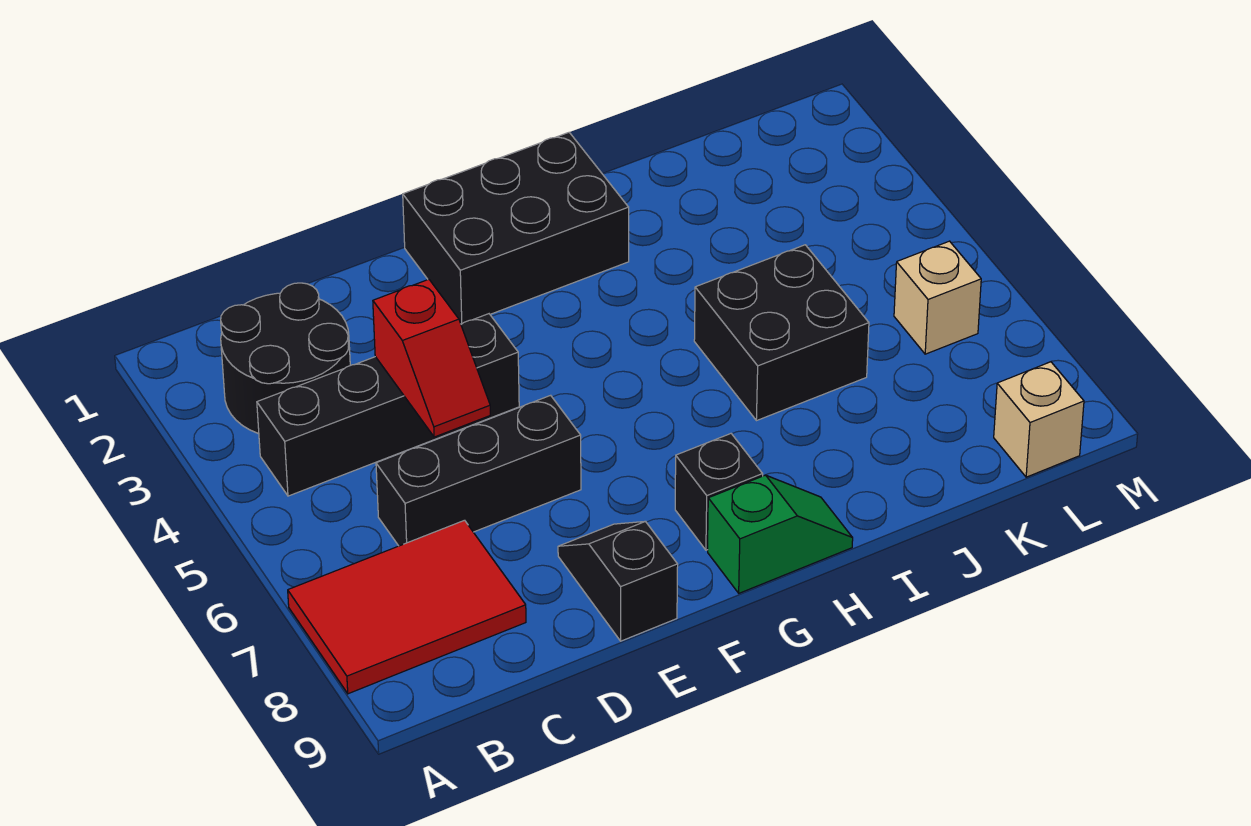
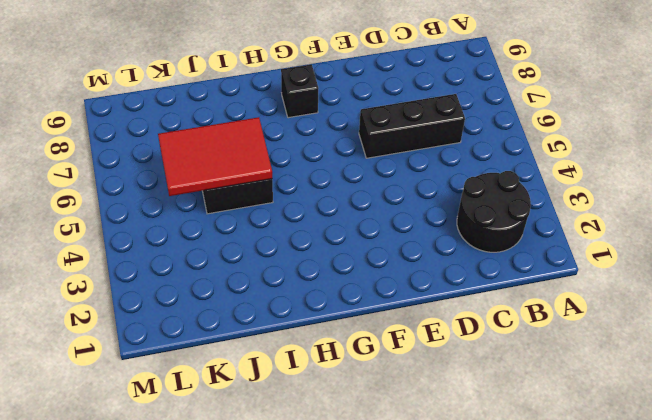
red 2x3 tile [158,117,272,196] -> red 2x3 tile moved to [288,520,526,694]
none -> black 1x4 brick [257,314,519,496]
none -> black 1x2 slope [558,521,678,641]
none -> black 2x3 brick [403,133,629,324]

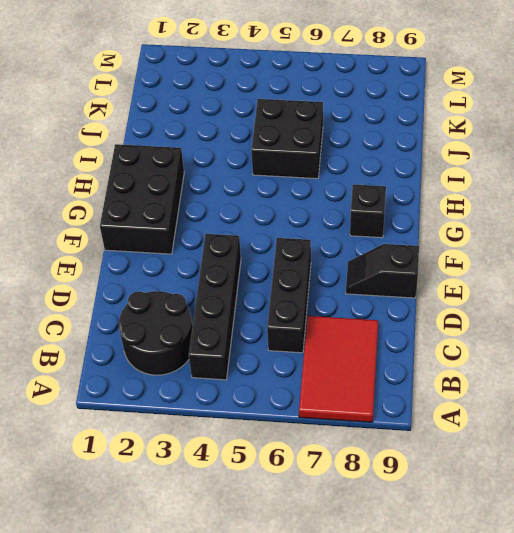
none -> green 1x2 slope [708,475,853,593]
none -> tan 1x1 brick [894,241,981,354]
none -> tan 1x1 brick [994,362,1084,477]

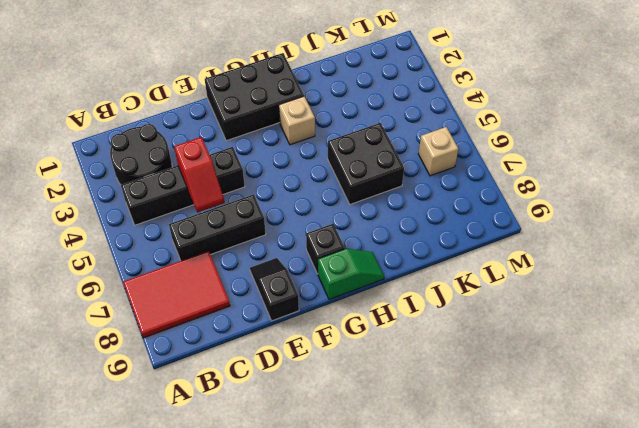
tan 1x1 brick [279,96,315,145] -> tan 1x1 brick moved to [994,362,1084,477]

